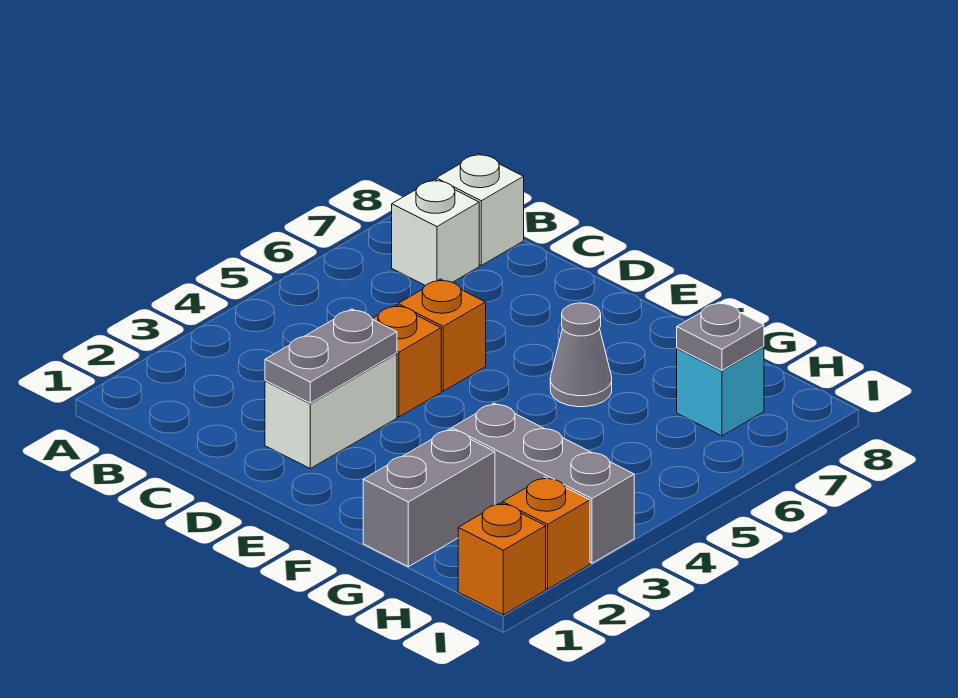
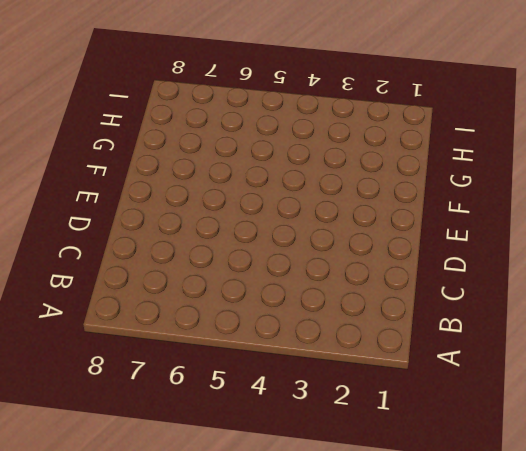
none -> white 1x1 brick [392,179,479,286]
none -> white 1x1 brick [436,153,524,265]
none -> white 1x2 brick [265,353,397,468]

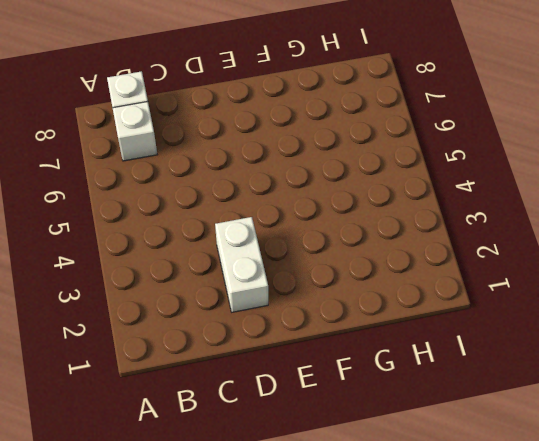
none -> orange 1x1 brick [372,305,441,417]
none -> orange 1x1 brick [398,279,486,391]
none -> grey 1x1 cone [550,303,612,407]

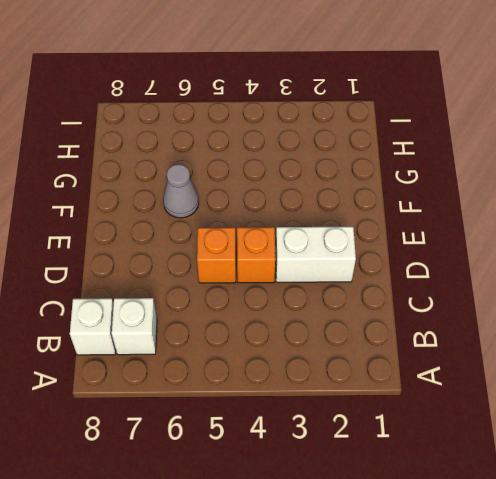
none -> grey 1x2 brick [363,429,495,567]
none -> grey 1x3 brick [452,403,634,563]
none -> cyan 1x1 brick [677,346,764,436]

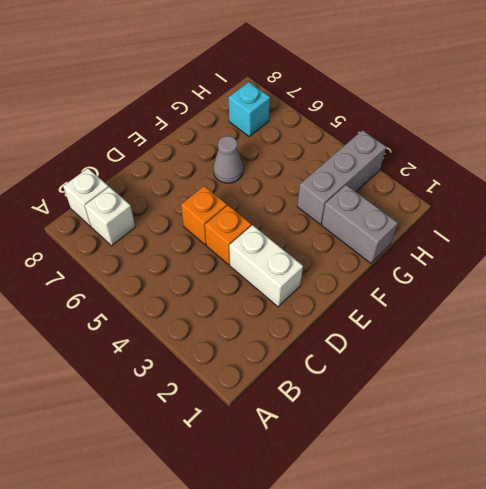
none -> orange 1x1 brick [458,503,546,615]
none -> orange 1x1 brick [503,477,590,589]
none -> grey 1x2 plate [265,309,397,403]

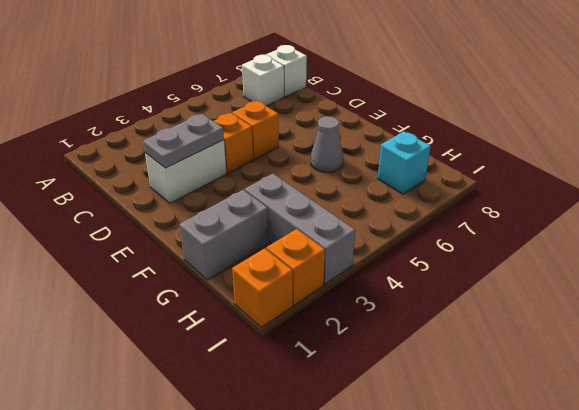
none -> grey 1x1 plate [677,302,764,370]

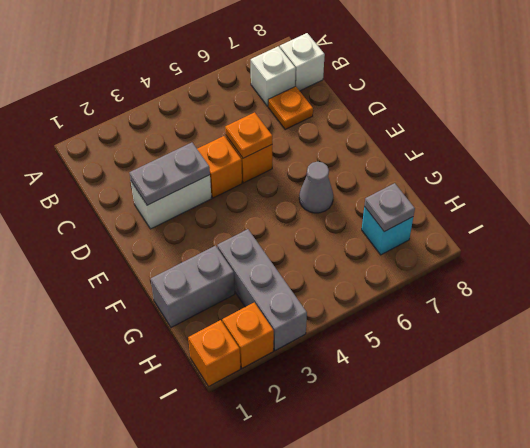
orange 1x1 plate [268,86,313,130] -> none
orange 1x1 plate [225,112,272,158] -> none

